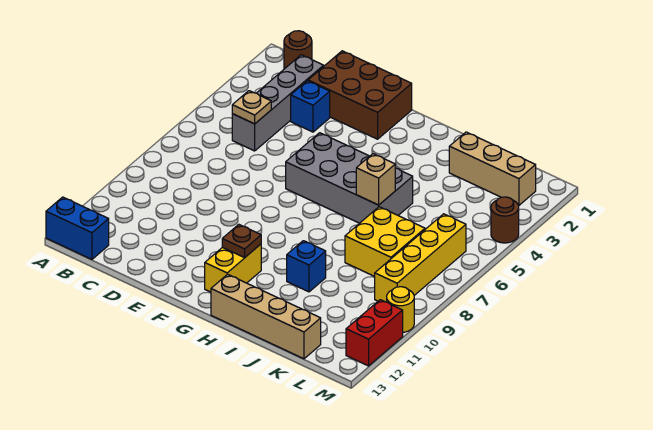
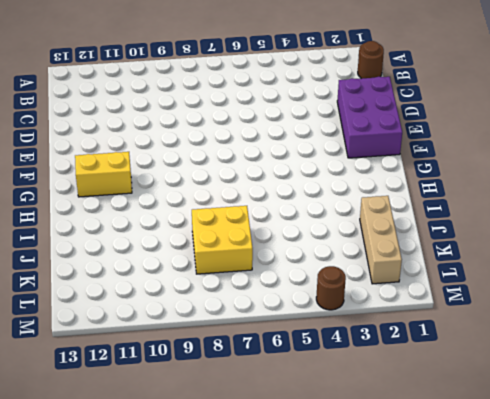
purple 2x3 brick [337,77,402,158] -> brown 2x3 brick [308,51,412,139]
none -> blue 1x2 brick [46,197,109,259]
none -> grey 1x4 brick [232,55,324,151]
none -> blue 1x1 brick [291,81,330,132]

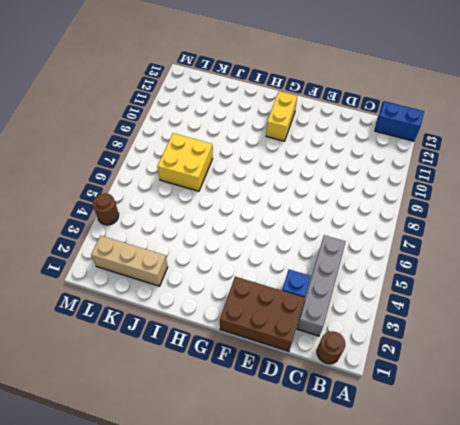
none -> grey 2x4 brick [286,133,413,223]
none -> tan 1x4 brick [211,274,321,359]
none -> blue 1x1 brick [287,241,326,292]

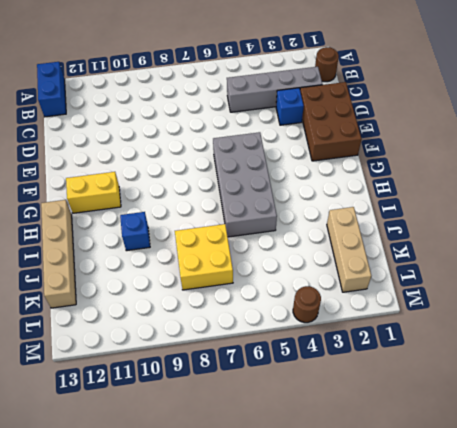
none -> yellow 1x4 brick [375,214,466,302]
none -> yellow 1x1 round brick [387,287,414,332]
none -> red 1x2 brick [346,300,403,366]

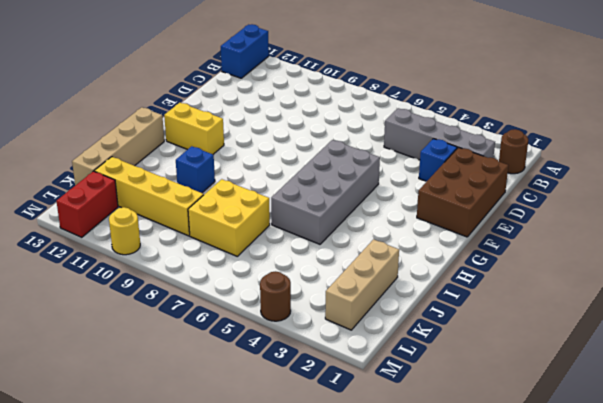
yellow 1x4 brick [94,157,204,236] -> yellow 1x4 brick moved to [375,214,466,302]
red 1x2 brick [56,171,118,237] -> red 1x2 brick turned to [346,300,403,366]
none -> tan 1x1 plate [232,91,271,124]
none -> brown 1x1 plate [222,224,261,258]
none -> tan 1x1 brick [356,154,395,205]

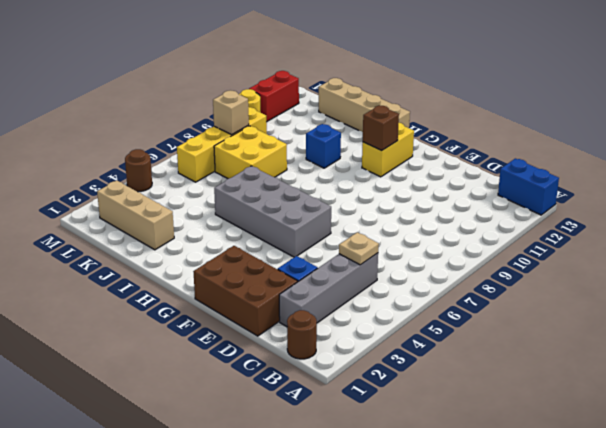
brown 1x1 brick [363,105,399,151] -> brown 1x1 plate [222,224,261,258]
tan 1x1 brick [213,91,249,135] -> tan 1x1 brick moved to [356,154,395,205]

